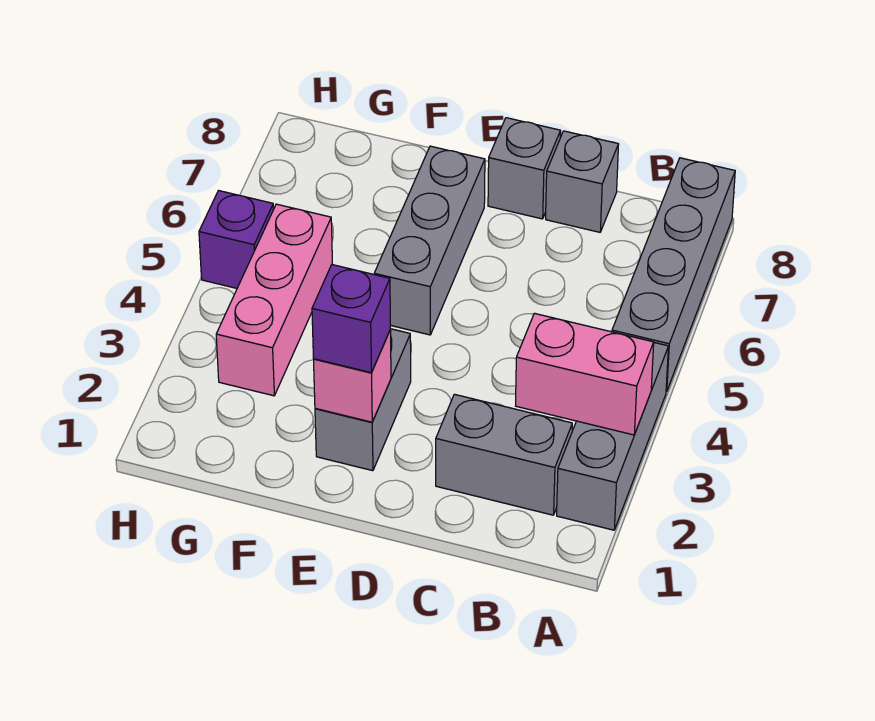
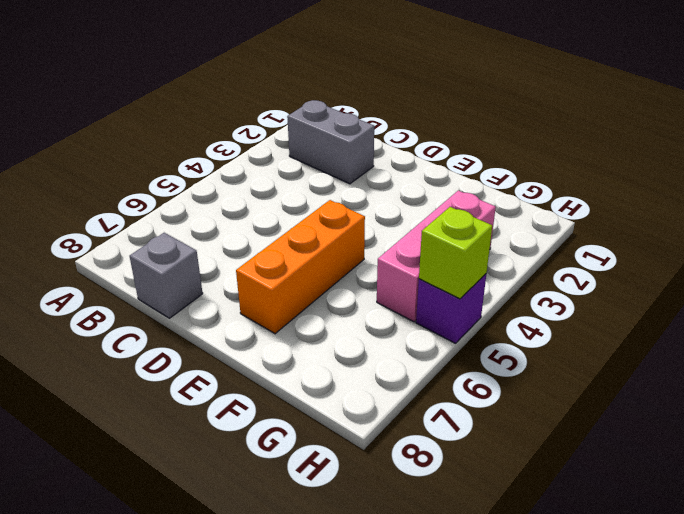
orange 1x3 brick [236,200,365,334] -> grey 1x3 brick [374,146,485,335]
lime 1x1 brick [419,207,492,299] -> none
none -> grey 1x3 brick [557,343,668,530]
none -> grey 1x4 brick [612,158,735,392]
none -> grey 1x1 brick [488,118,561,219]

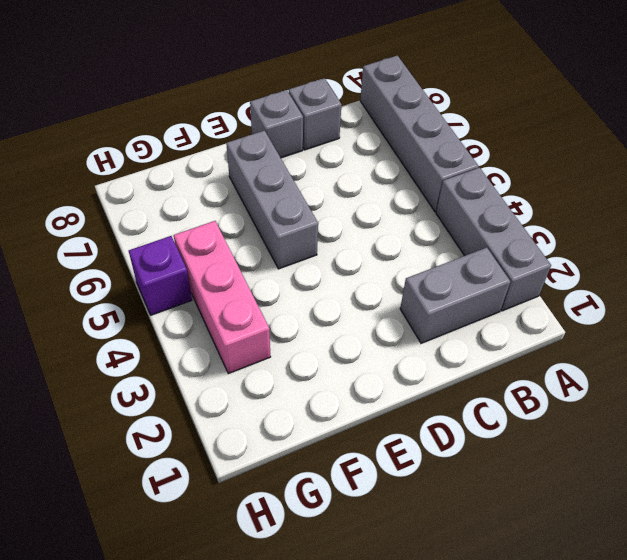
none -> grey 1x2 brick [315,329,411,471]
none -> pink 1x2 brick [516,313,654,435]
none -> pink 1x1 brick [314,330,391,422]

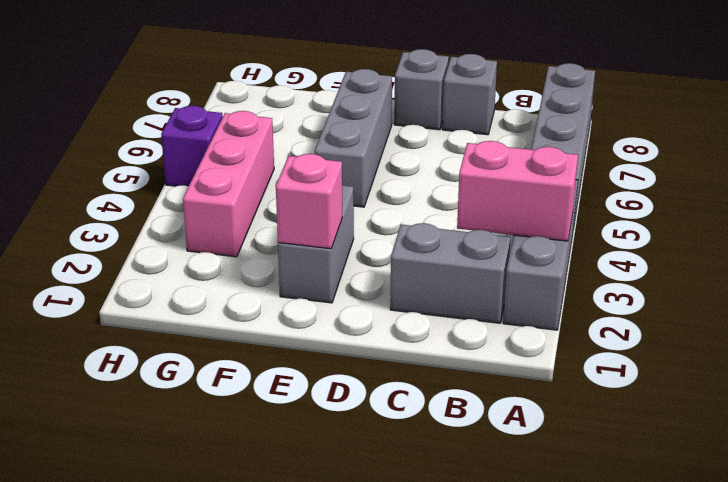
none -> purple 1x1 brick [312,265,391,373]

